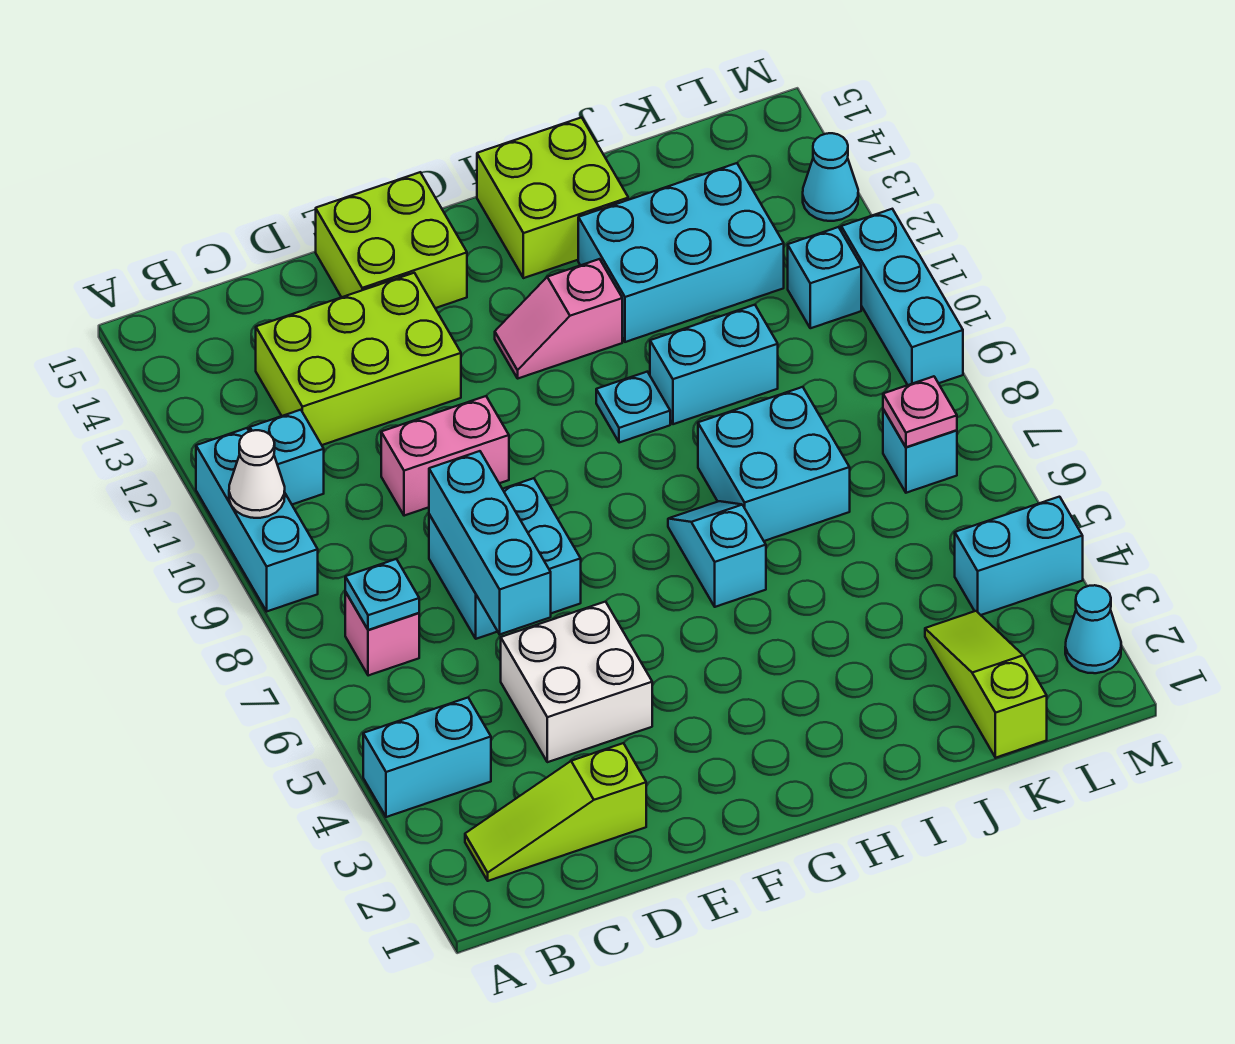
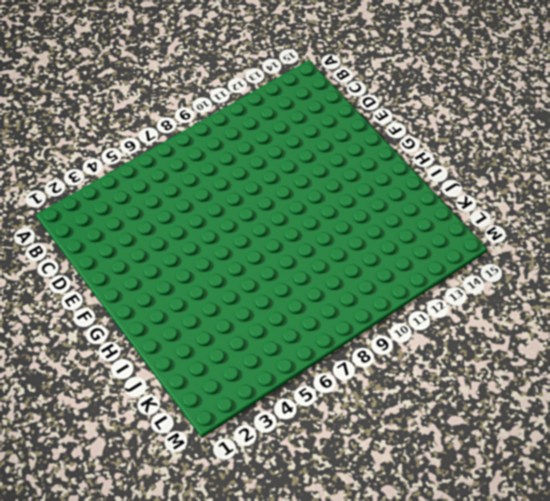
none -> cyan 1x2 brick [363,698,491,817]
none -> cyan 1x3 brick [196,428,318,611]
none -> lime 1x3 slope [465,743,646,881]

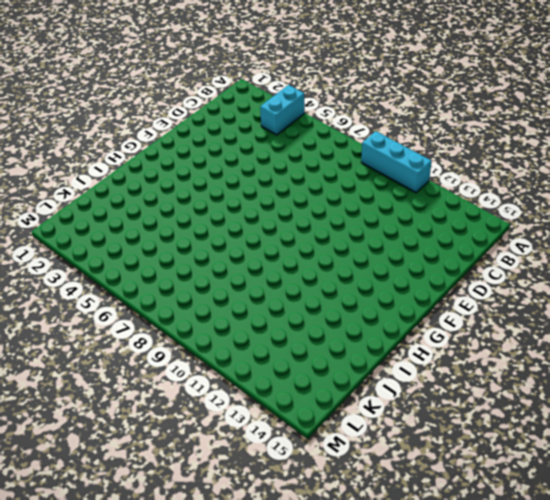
none -> lime 1x3 slope [465,743,646,881]
none -> pink 1x1 brick [345,592,419,676]
none -> cyan 1x1 brick [250,410,324,504]

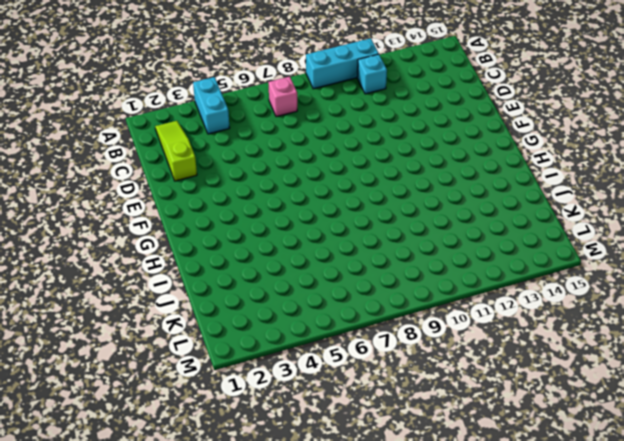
none -> lime 2x3 brick [256,273,461,445]
none -> white 2x2 brick [501,602,652,762]
none -> cyan 2x2 brick [429,478,581,639]

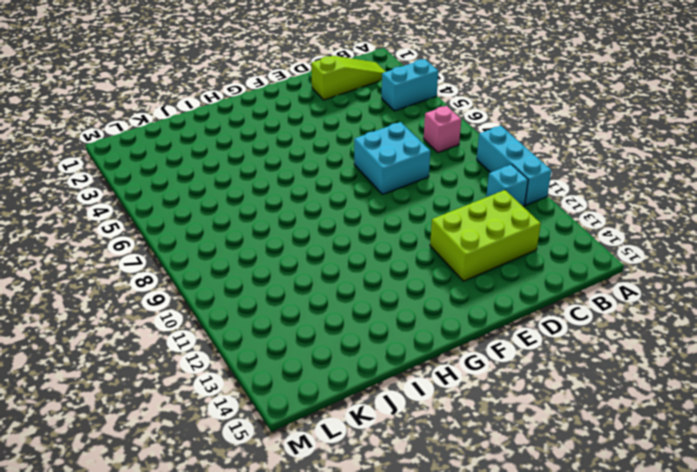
none -> white 2x2 brick [501,602,652,762]
none -> pink 1x2 brick [381,396,509,516]
none -> lime 2x2 brick [316,172,467,308]

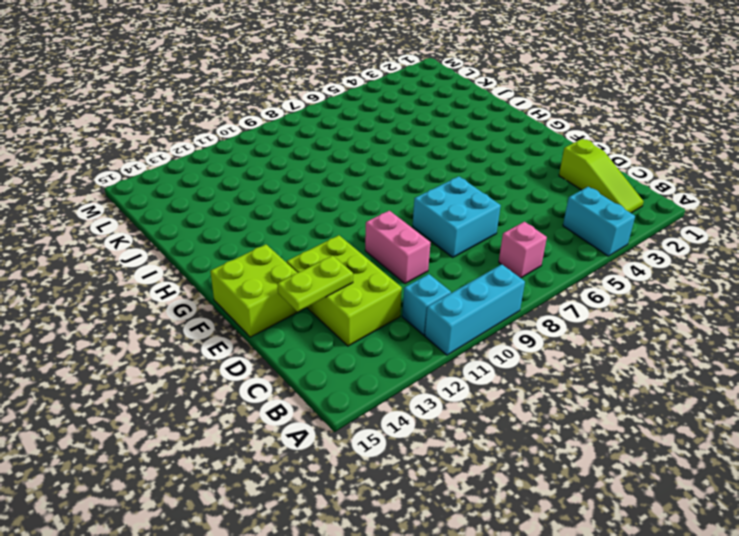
lime 1x2 plate [277,255,353,311] -> none
none -> white 2x2 brick [501,602,652,762]
none -> pink 1x2 slope [495,259,622,378]
none -> cyan 1x2 slope [668,501,766,607]

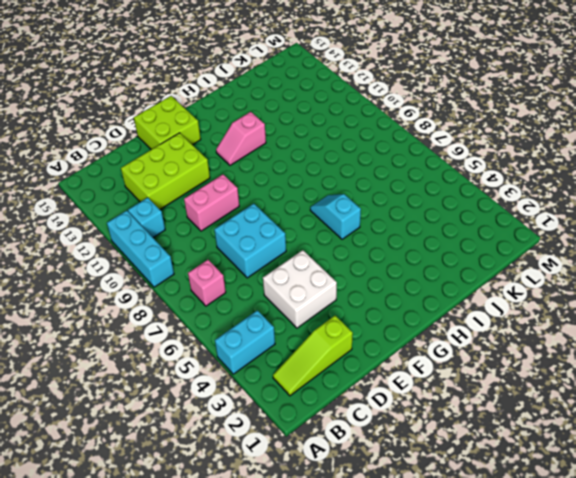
none -> cyan 1x1 plate [596,372,670,443]
none -> lime 2x2 brick [477,117,628,278]
none -> cyan 2x2 brick [698,387,850,541]

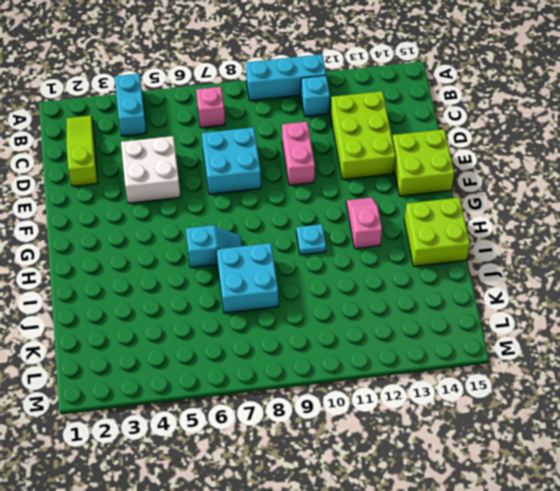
none -> cyan 1x2 brick [650,305,778,424]
none -> cyan 2x3 brick [578,163,784,342]
none -> lime 1x3 slope [925,611,1047,758]

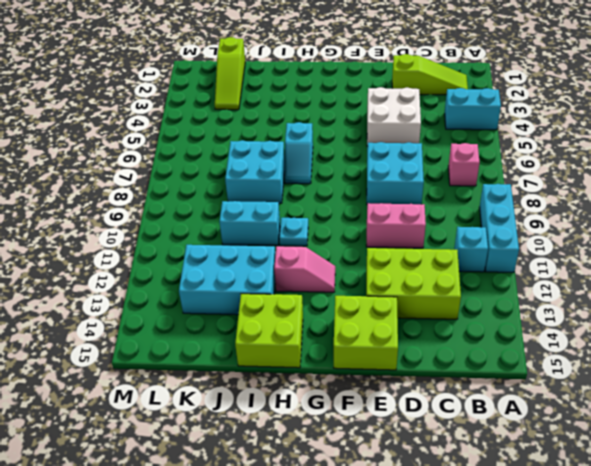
none -> cyan 1x2 brick [955,497,1083,615]
none -> cyan 1x1 brick [883,409,957,493]
none -> cyan 1x1 brick [788,227,861,328]

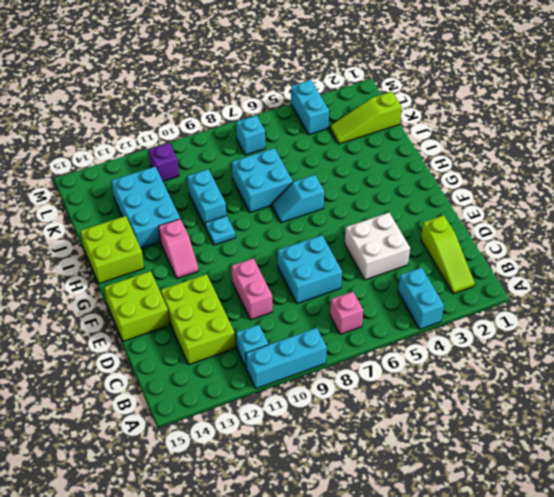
purple 1x1 brick [149,143,179,181] -> cyan 1x1 brick [788,227,861,328]
none -> cyan 1x1 cone [1065,585,1121,673]
none -> cyan 1x3 brick [841,209,963,385]
none -> cyan 1x1 cone [803,133,858,221]

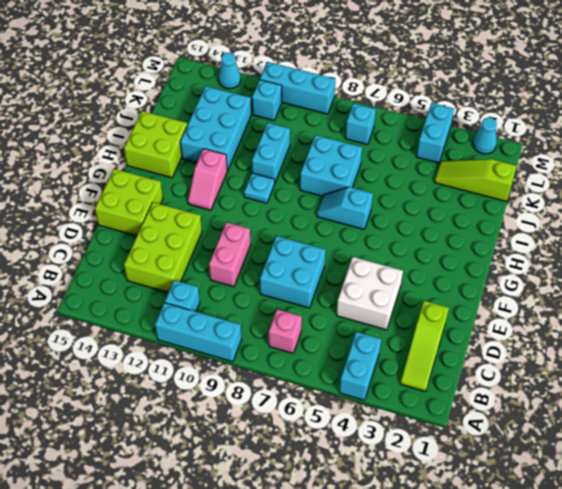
none -> white 1x1 cone [229,430,285,518]
none -> cyan 1x1 plate [345,559,419,630]
none -> cyan 1x3 brick [429,451,551,634]

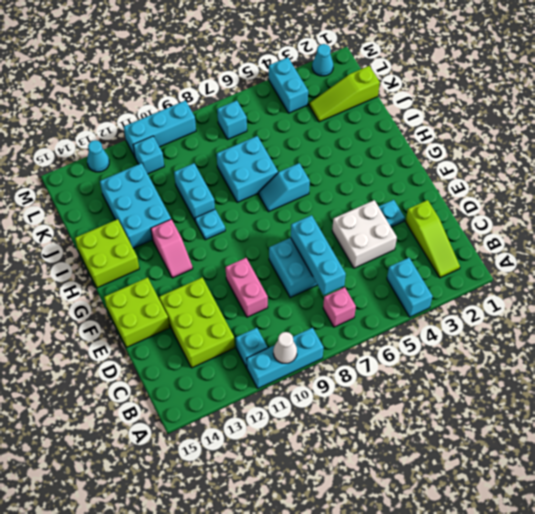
cyan 1x3 brick [291,215,346,295] -> cyan 1x3 brick turned to [429,451,551,634]
cyan 1x1 plate [379,200,405,227] -> cyan 1x1 plate moved to [345,559,419,630]
none -> pink 1x1 plate [883,376,957,447]

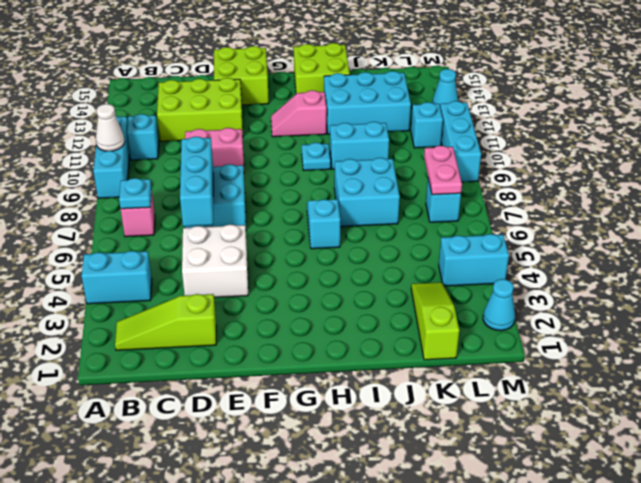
pink 1x2 plate [424,146,462,195] -> pink 1x1 plate [883,376,957,447]

